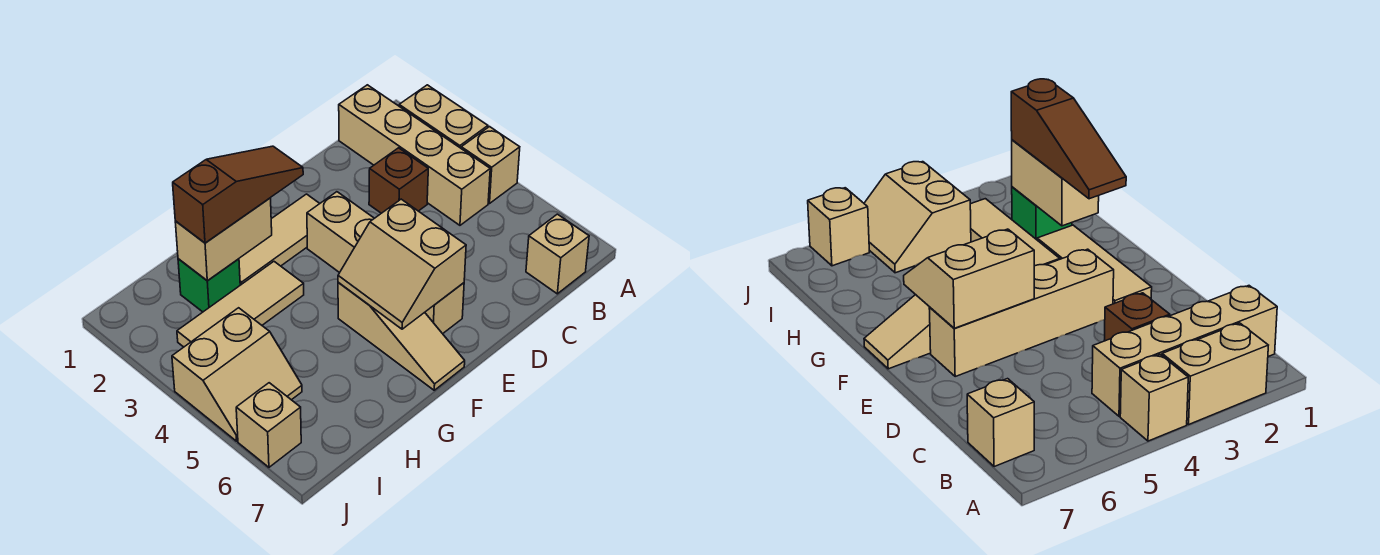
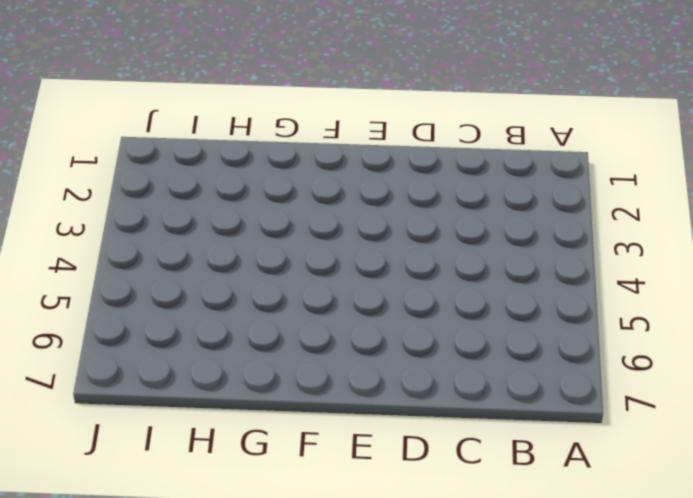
none -> tan 1x2 brick [399,85,488,148]
none -> tan 1x1 brick [461,127,520,203]
none -> tan 1x4 brick [339,85,490,225]

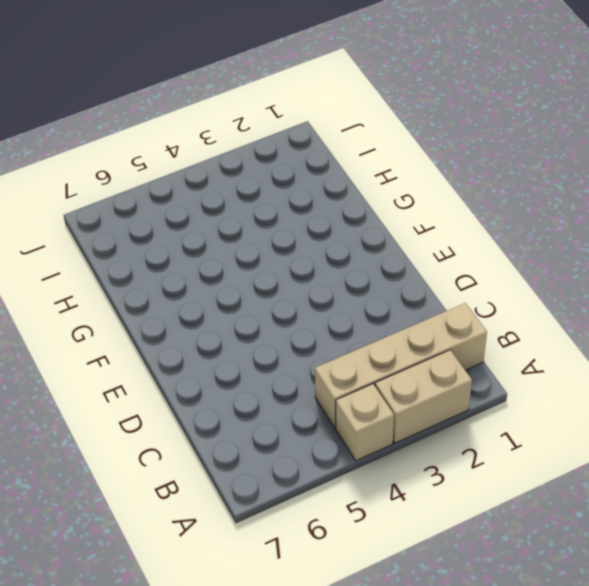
none -> tan 1x1 brick [526,214,589,294]
none -> brown 1x1 brick [369,148,428,213]
none -> tan 1x3 tile [239,194,320,285]

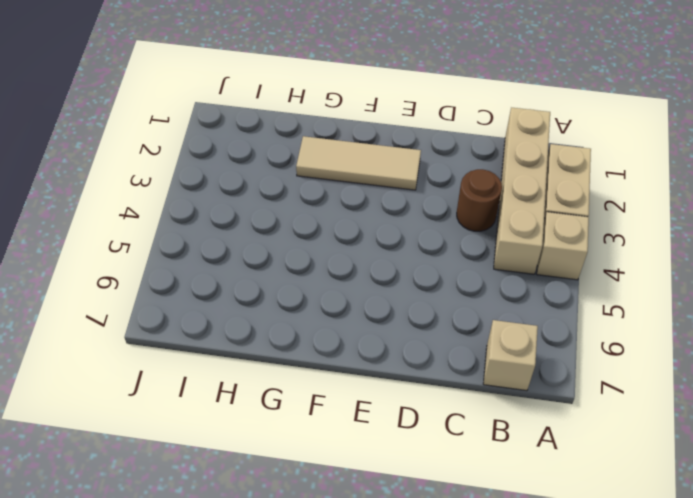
brown 1x1 round brick [457,169,502,231] -> brown 1x1 brick [369,148,428,213]
none -> tan 1x4 brick [307,192,464,334]
none -> tan 1x3 slope [338,282,465,390]
none -> tan 1x3 tile [177,262,304,347]

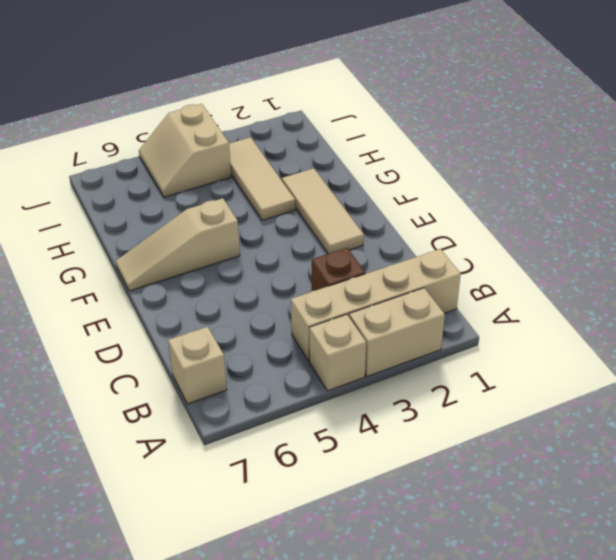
none -> tan 1x4 brick [307,192,464,334]
none -> green 1x1 brick [178,259,240,312]
none -> tan 1x1 brick [236,383,301,467]

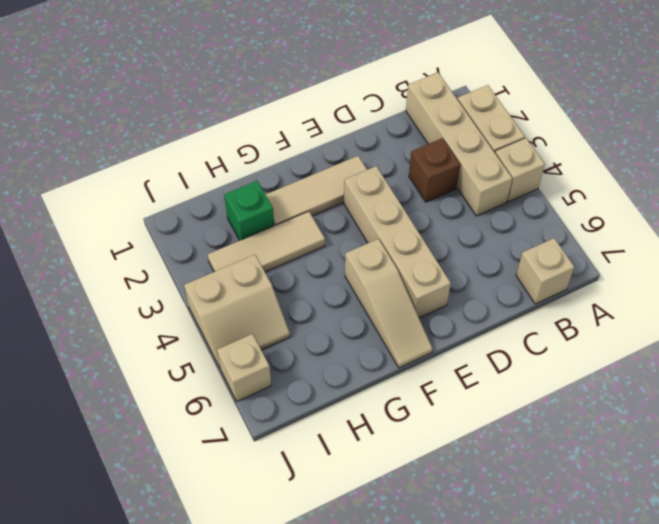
none -> tan 2x2 slope [338,199,466,329]
none -> tan 1x2 brick [175,198,272,281]
none -> brown 1x3 slope [173,146,303,243]

